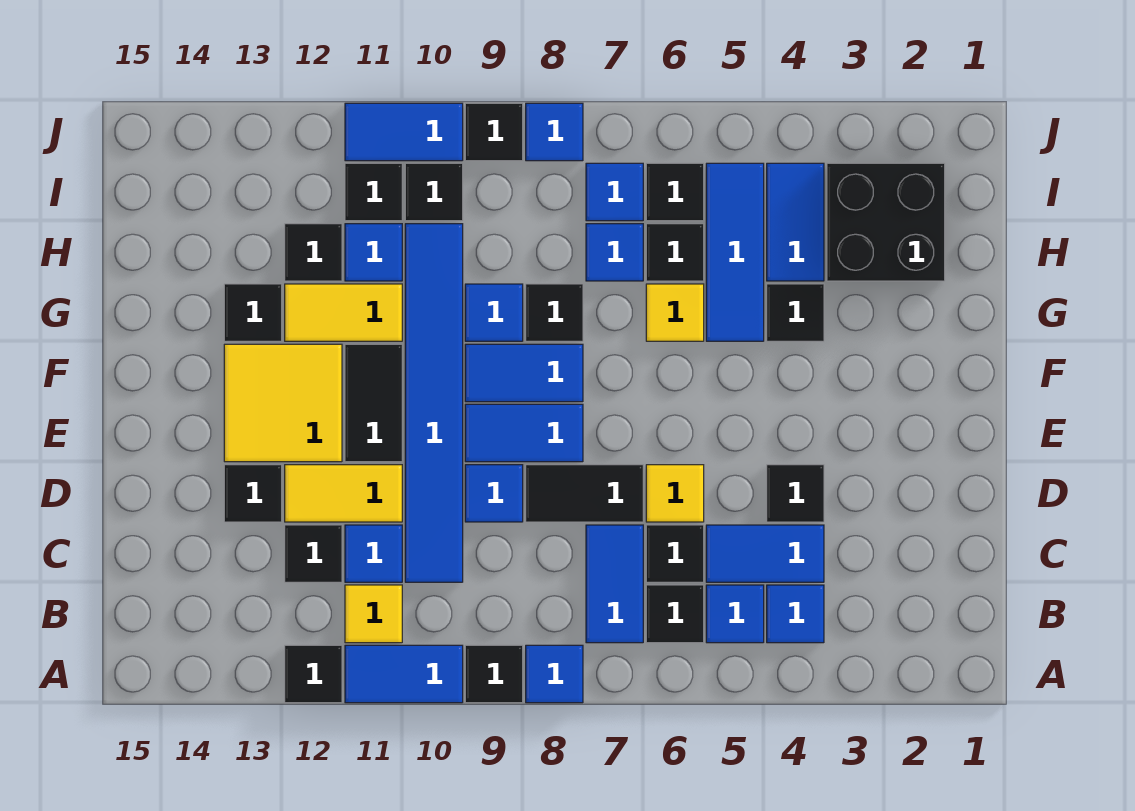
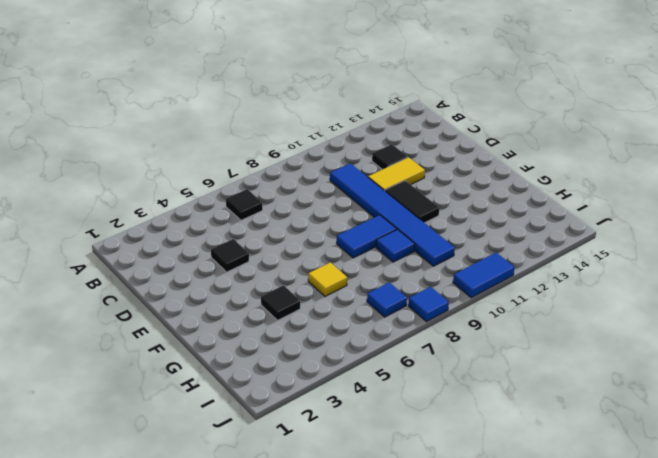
none -> blue 1x1 tile [526,645,583,703]
none -> black 1x1 tile [465,645,523,703]
none -> blue 1x2 tile [345,645,463,703]
none -> black 1x1 tile [285,645,342,703]

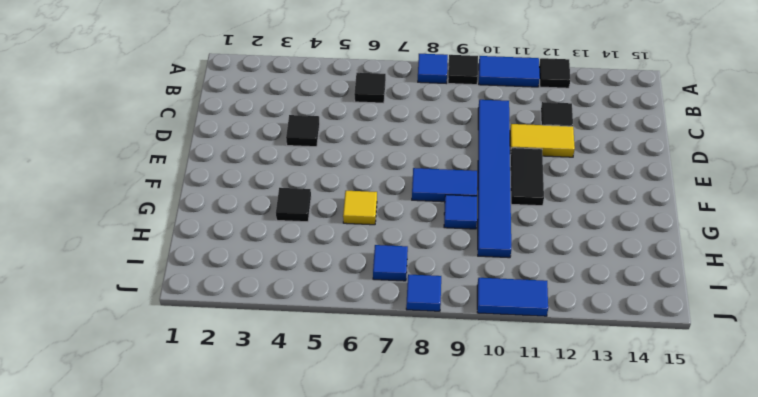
none -> blue 1x1 tile [767,585,824,643]
none -> blue 1x1 tile [706,585,764,643]
none -> blue 1x2 tile [586,525,643,643]
none -> yellow 1x1 tile [345,585,402,643]

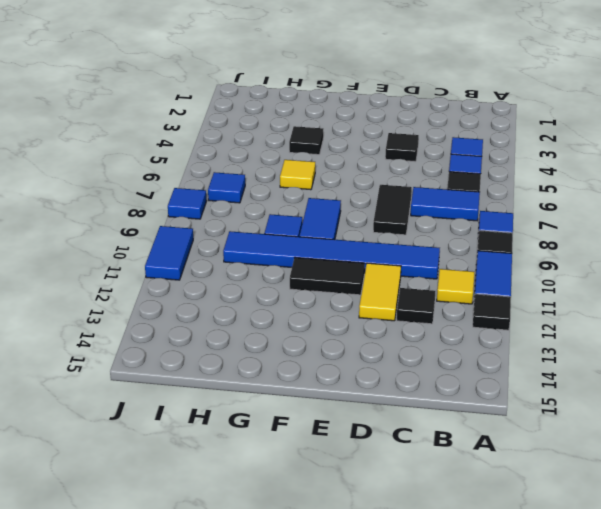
none -> blue 1x2 tile [706,525,824,582]
none -> black 1x1 tile [646,525,704,582]
none -> blue 1x1 tile [345,525,402,582]
none -> yellow 1x1 tile [646,465,704,522]

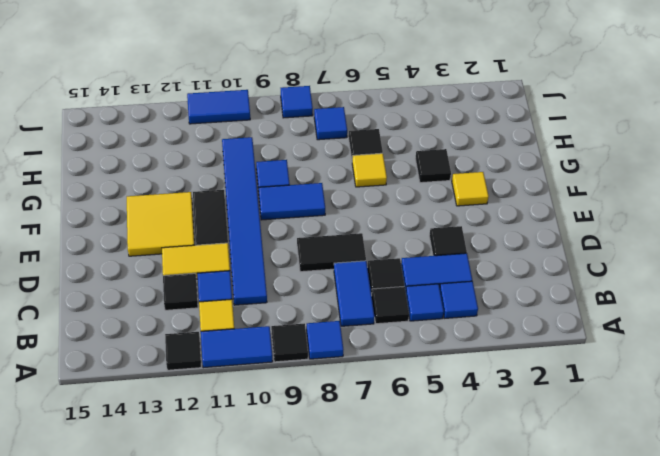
yellow 1x1 tile [452,172,489,206] -> yellow 1x1 tile moved to [646,465,704,522]
none -> blue 1x1 tile [465,465,523,522]
none -> black 1x1 tile [224,465,282,522]
none -> blue 1x2 tile [465,404,583,462]
none -> blue 1x3 tile [706,163,764,341]

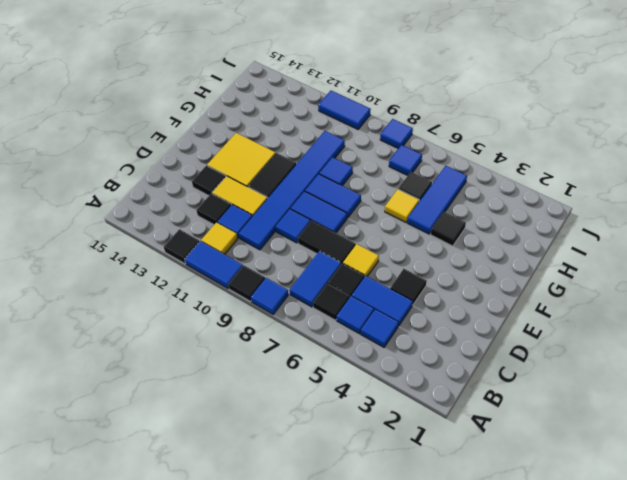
none -> black 1x1 tile [526,284,583,341]
none -> yellow 1x2 tile [285,284,402,341]
none -> black 1x1 tile [224,284,282,341]
none -> black 2x2 brick [827,163,945,281]

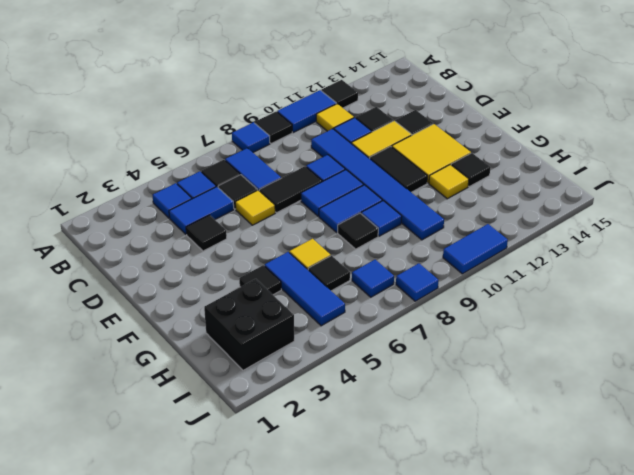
yellow 1x1 tile [429,165,469,199] -> yellow 1x2 tile [285,284,402,341]
none -> blue 1x2 tile [767,163,824,281]
none -> blue 1x1 tile [586,224,643,281]
none -> blue 1x1 tile [345,224,402,281]
none -> black 1x1 tile [285,224,342,281]

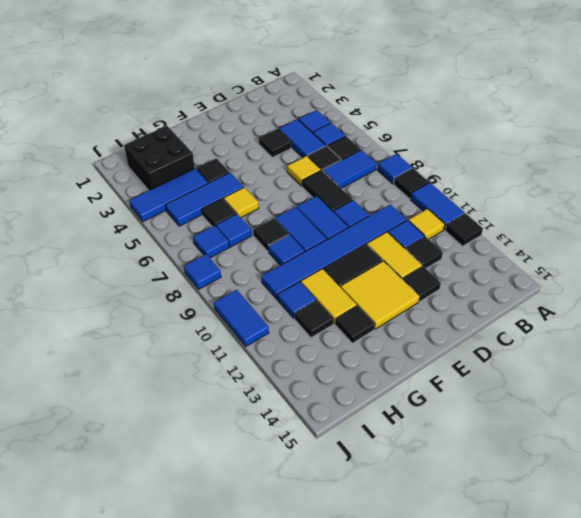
blue 1x3 tile [129,169,208,222] -> blue 1x2 tile [767,163,824,281]
none -> black 1x1 tile [646,163,704,221]
none -> black 1x1 tile [405,163,463,221]
none -> black 1x1 tile [345,163,402,221]
none -> black 1x1 tile [465,103,523,161]

